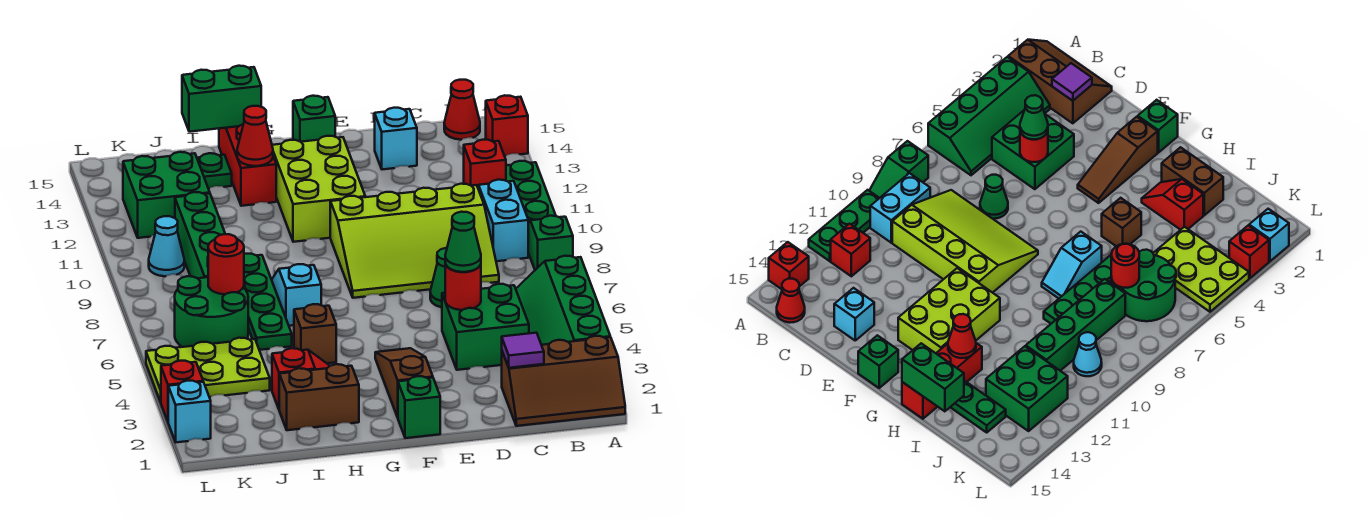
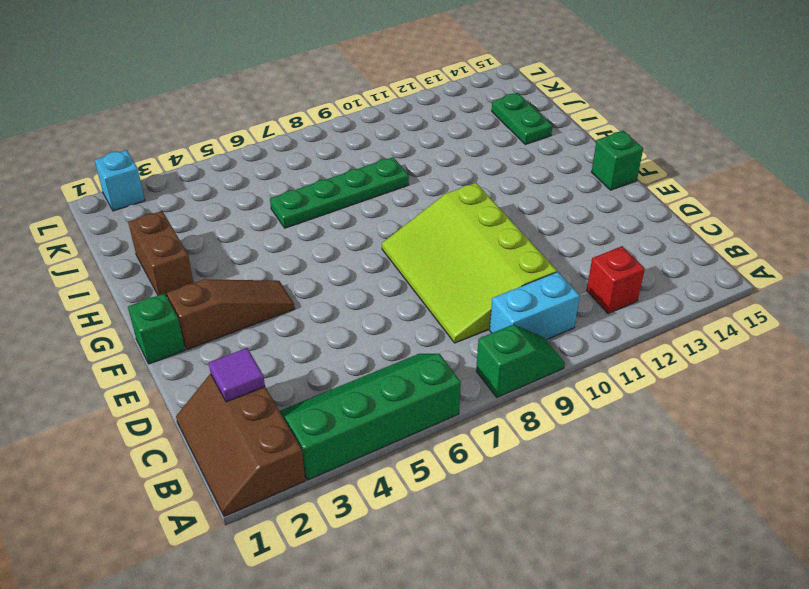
none -> green 1x3 plate [506,161,556,223]
none -> red 1x1 brick [486,95,528,156]
none -> red 1x1 cone [444,80,480,140]
none -> green 2x2 brick [442,284,529,370]

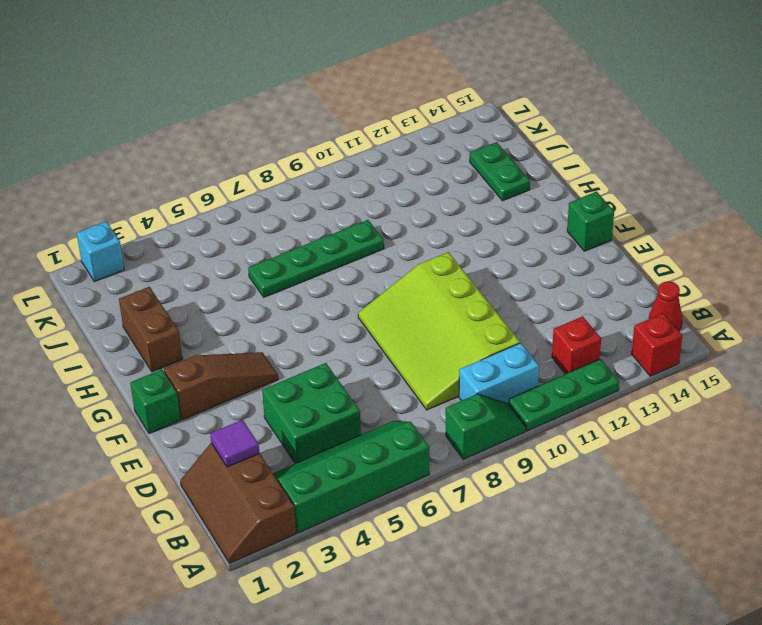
none -> green 1x1 cone [430,248,447,307]
none -> cyan 1x1 brick [375,108,417,170]
none -> lime 2x3 brick [272,136,365,242]
none -> red 1x2 slope [272,348,330,409]

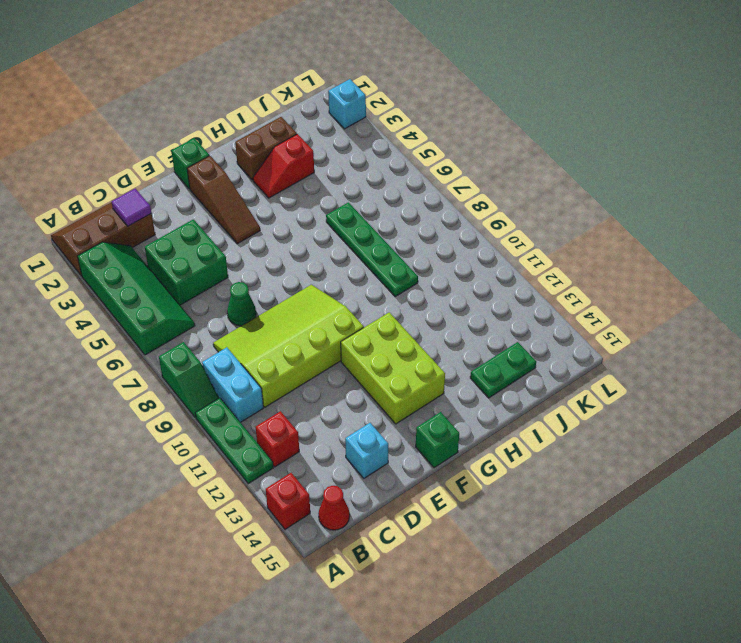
none -> brown 1x1 brick [294,304,336,363]
none -> cyan 1x2 slope [272,264,321,326]
none -> red 1x3 brick [219,125,276,206]
none -> lime 2x3 plate [146,338,270,402]

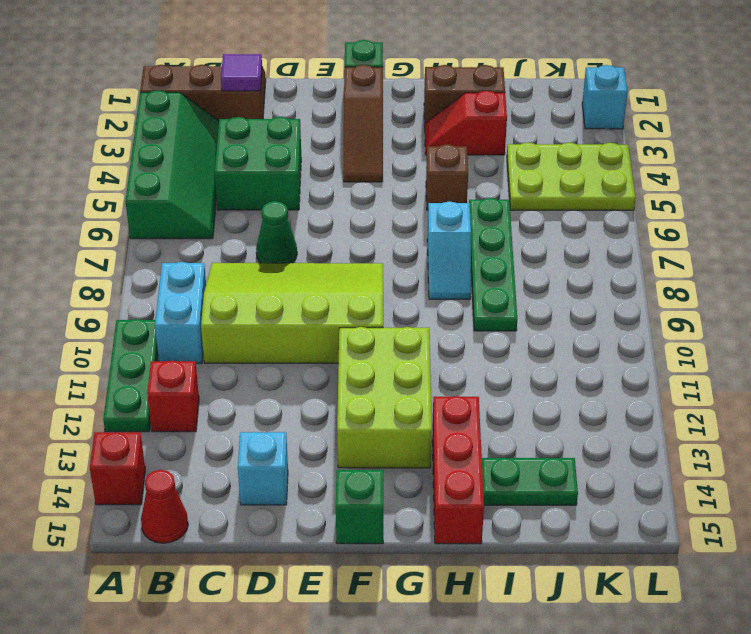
none -> green 1x2 slope [528,216,573,270]
none -> green 2x2 round brick [175,276,248,347]
none -> green 1x4 brick [175,192,225,278]
none -> green 2x2 brick [123,152,210,238]

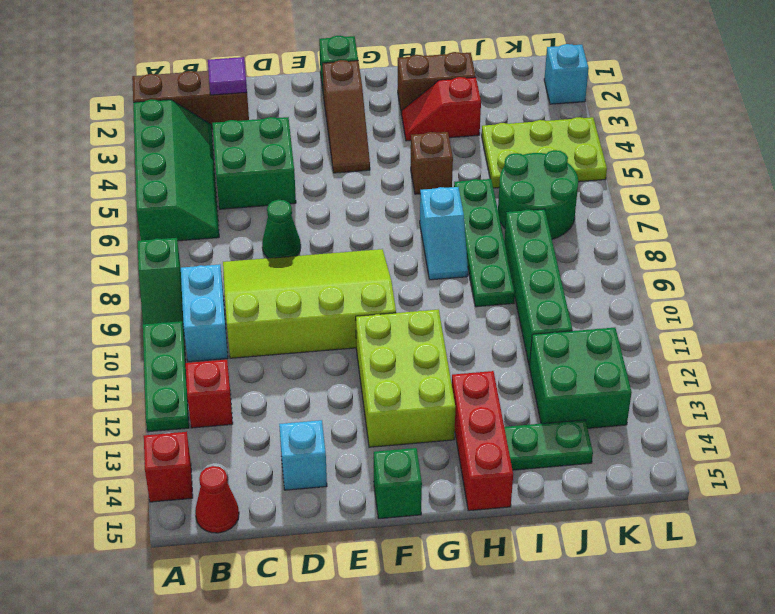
none -> cyan 1x1 cone [149,216,184,276]
none -> red 1x1 brick [161,361,203,421]
none -> red 1x1 round brick [445,264,481,310]
none -> red 1x1 cone [237,106,273,166]

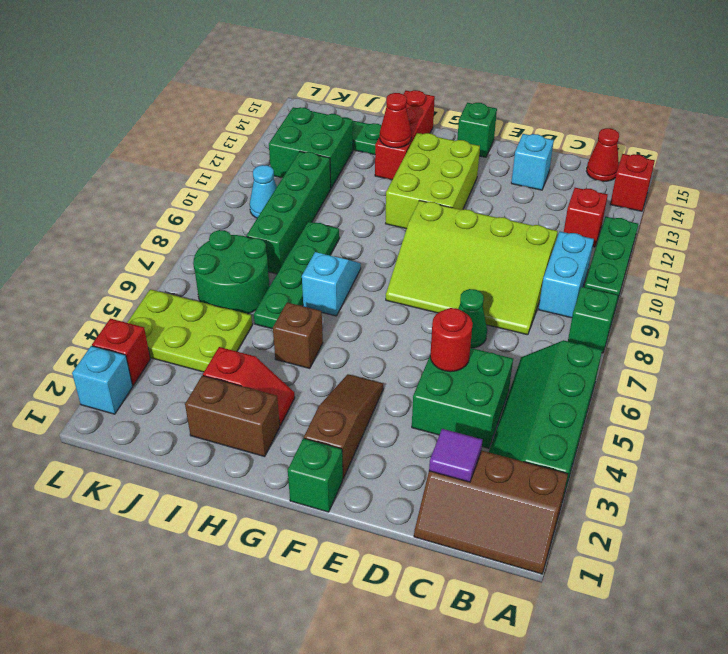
none -> green 1x2 brick [182,66,261,132]
none -> red 1x1 round brick [208,234,244,294]
none -> green 1x1 cone [445,212,481,272]

